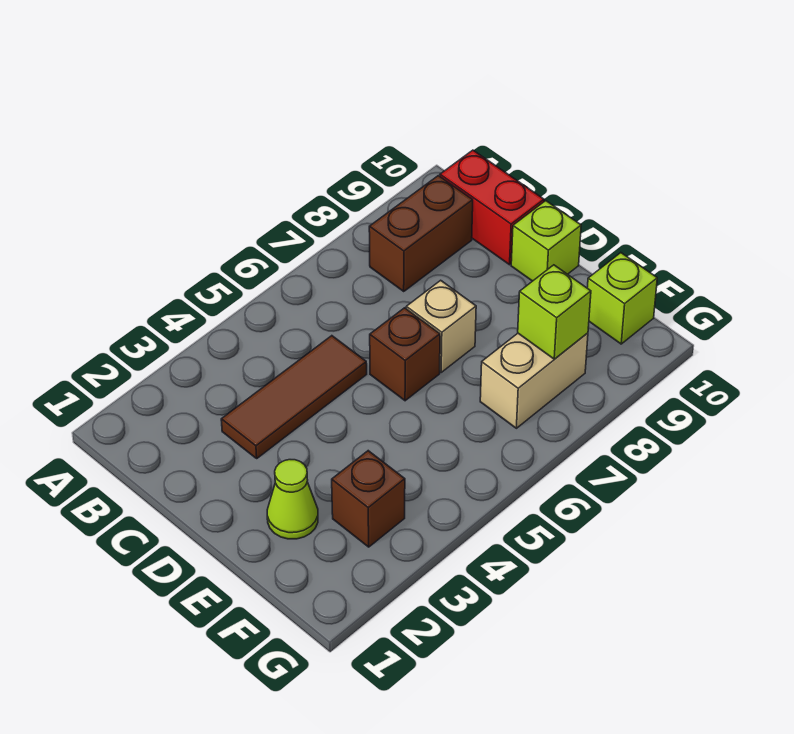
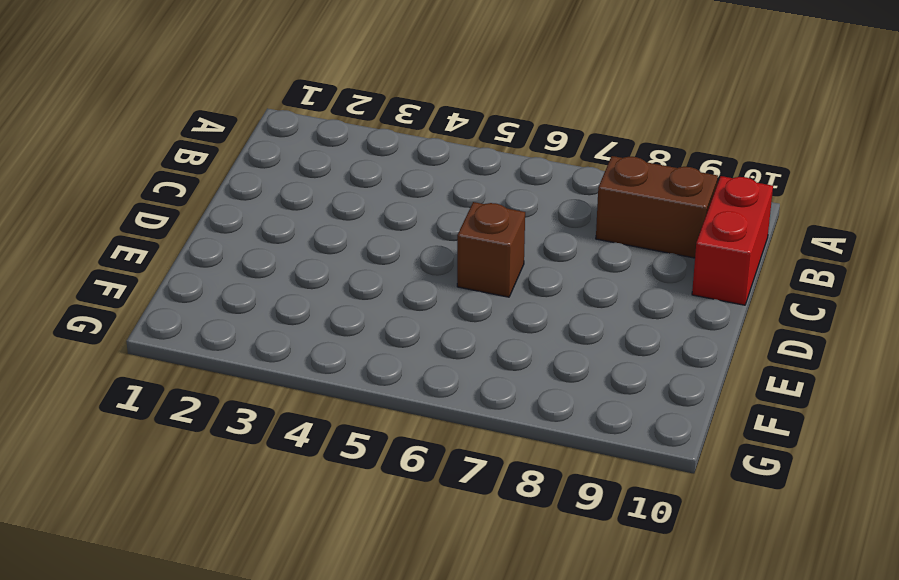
none -> brown 1x3 tile [221,336,367,458]
none -> tan 1x1 brick [406,280,476,372]

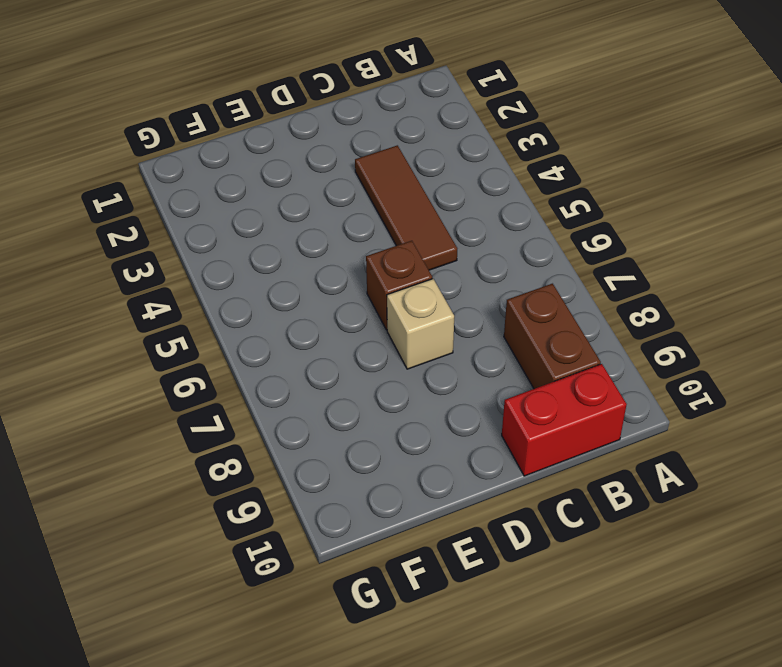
none -> lime 1x1 brick [511,201,581,281]
none -> lime 1x1 cone [267,460,318,539]

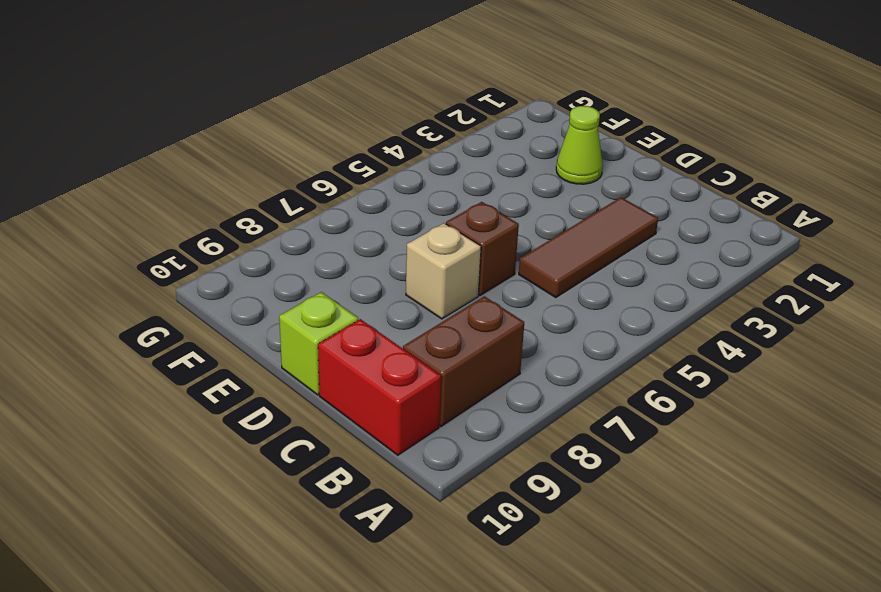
none -> brown 1x1 brick [332,451,405,547]
none -> tan 1x2 brick [480,333,588,428]

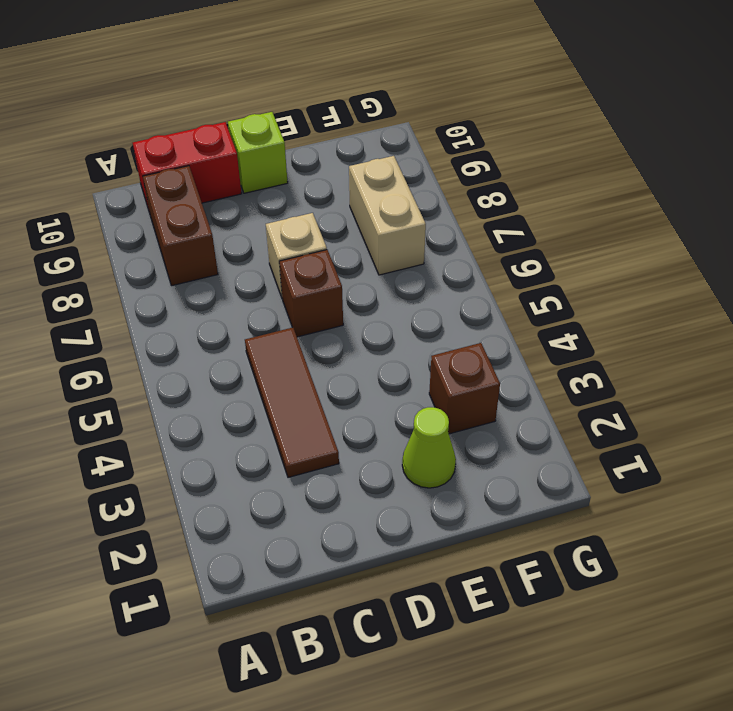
none -> lime 1x1 brick [587,253,657,344]
none -> lime 1x1 brick [518,265,591,359]

